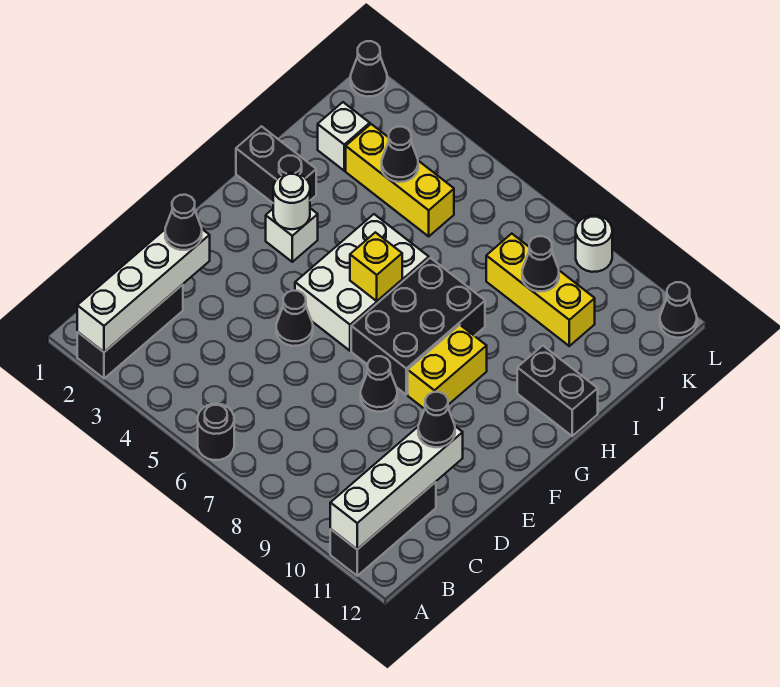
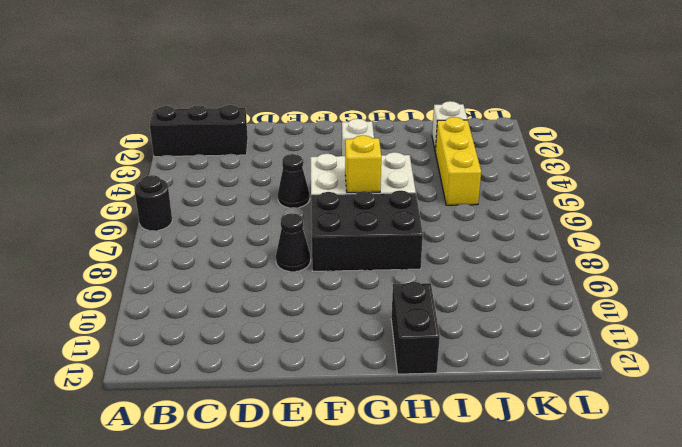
none -> black 1x3 brick [330,482,436,576]
none -> yellow 1x2 brick [408,325,487,409]
none -> black 1x2 brick [236,126,316,203]

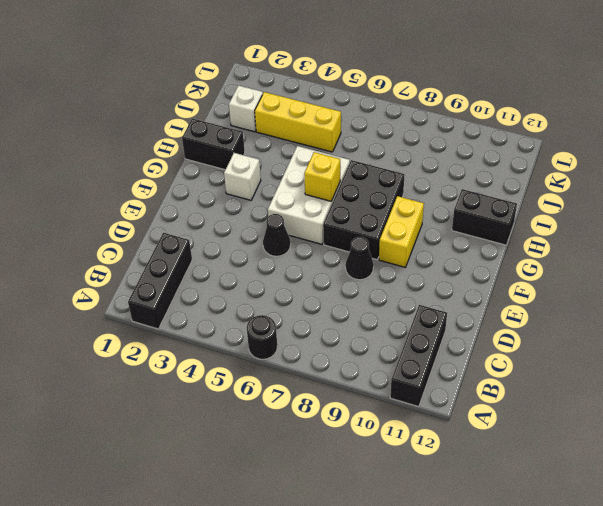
none -> yellow 1x3 brick [486,234,595,346]
none -> black 1x1 cone [351,41,387,97]
none -> white 1x1 round brick [576,216,612,272]

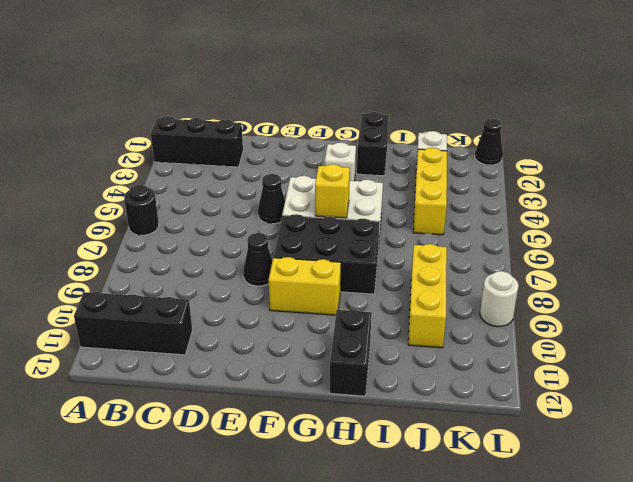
none -> black 1x1 cone [660,282,697,338]
none -> white 1x4 brick [77,229,210,352]
none -> white 1x4 brick [330,426,463,549]

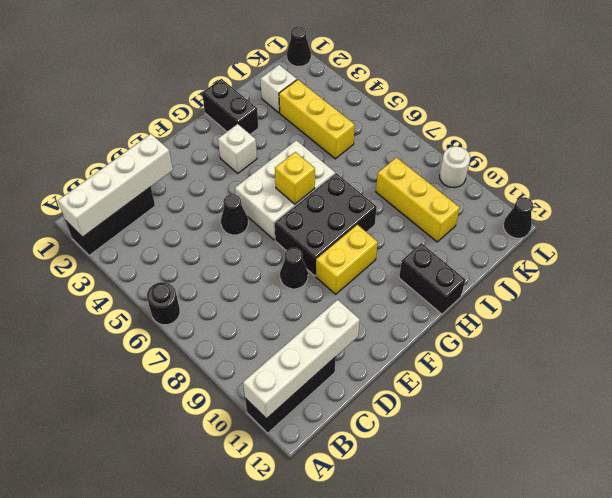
none -> white 1x1 round brick [273,173,310,229]
none -> black 1x1 cone [382,127,418,182]
none -> black 1x1 cone [522,236,559,291]

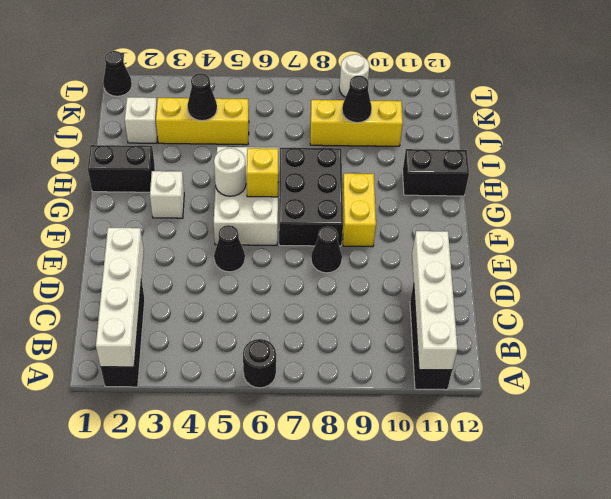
white 1x1 round brick [214,148,246,196] -> white 1x1 round brick moved to [273,173,310,229]
none -> black 1x1 cone [660,282,697,338]
none -> black 1x1 cone [165,195,202,250]
none -> black 1x1 cone [418,392,455,447]

